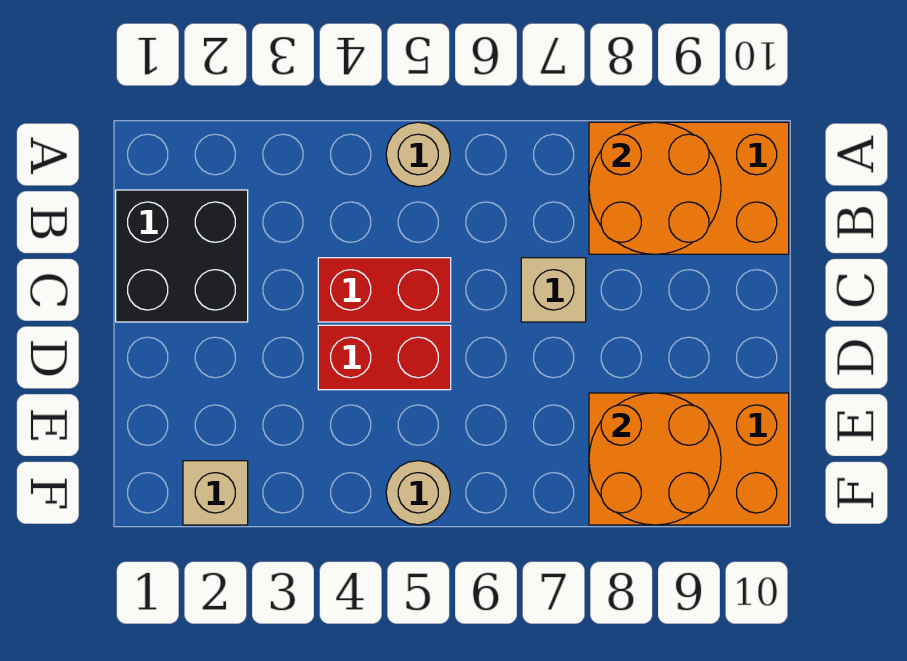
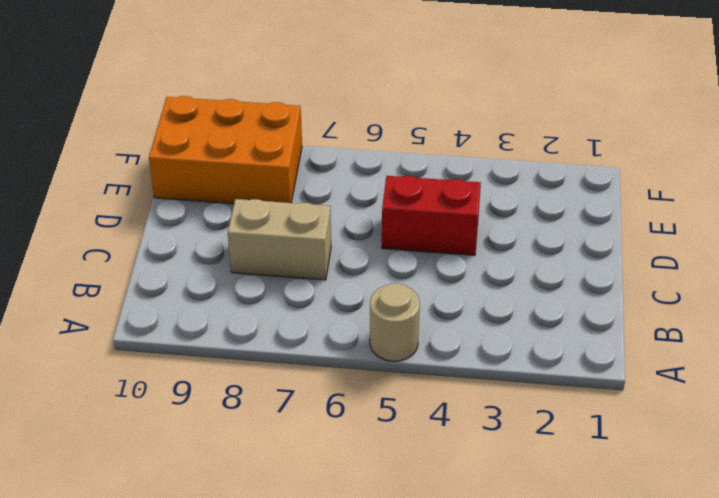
tan 1x2 brick [228,199,331,280] -> tan 1x1 brick [521,258,586,322]
none -> orange 2x3 brick [589,122,789,254]
none -> black 2x2 brick [116,190,248,322]

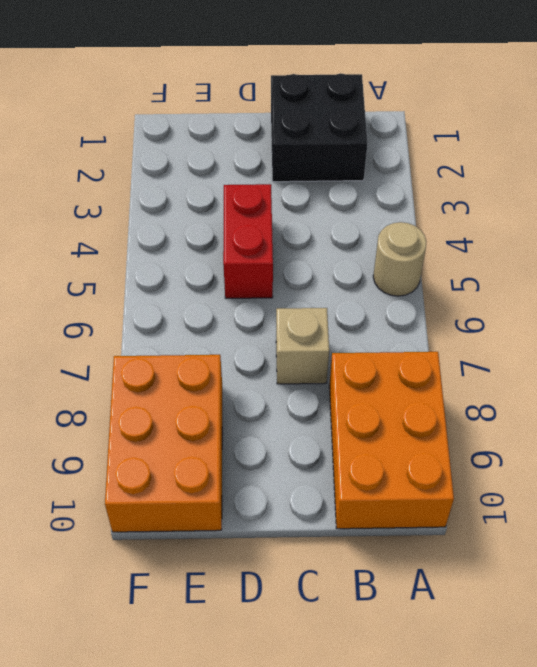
none -> red 1x2 brick [318,258,451,322]
none -> tan 1x1 brick [183,461,248,525]

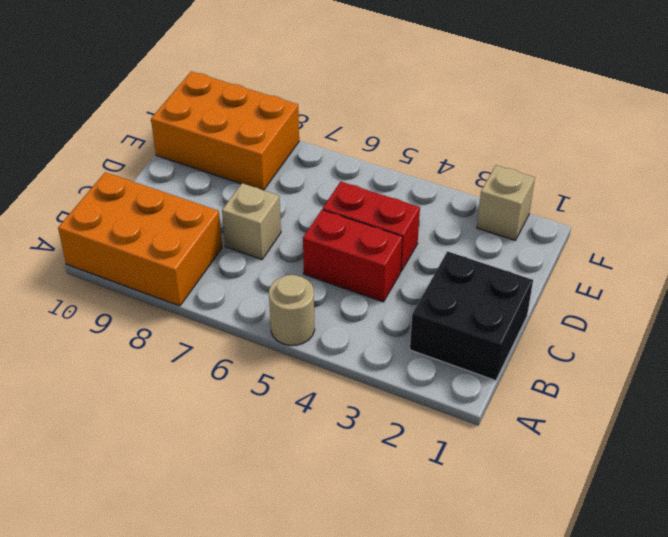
none -> tan 1x1 round brick [386,461,450,525]
none -> orange 2x2 round brick [589,122,721,254]

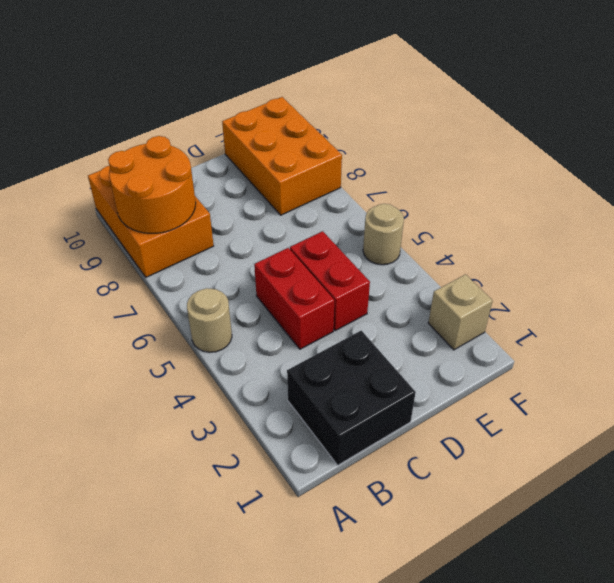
none -> tan 1x1 brick [521,258,586,322]
none -> orange 2x2 round brick [589,393,721,525]

